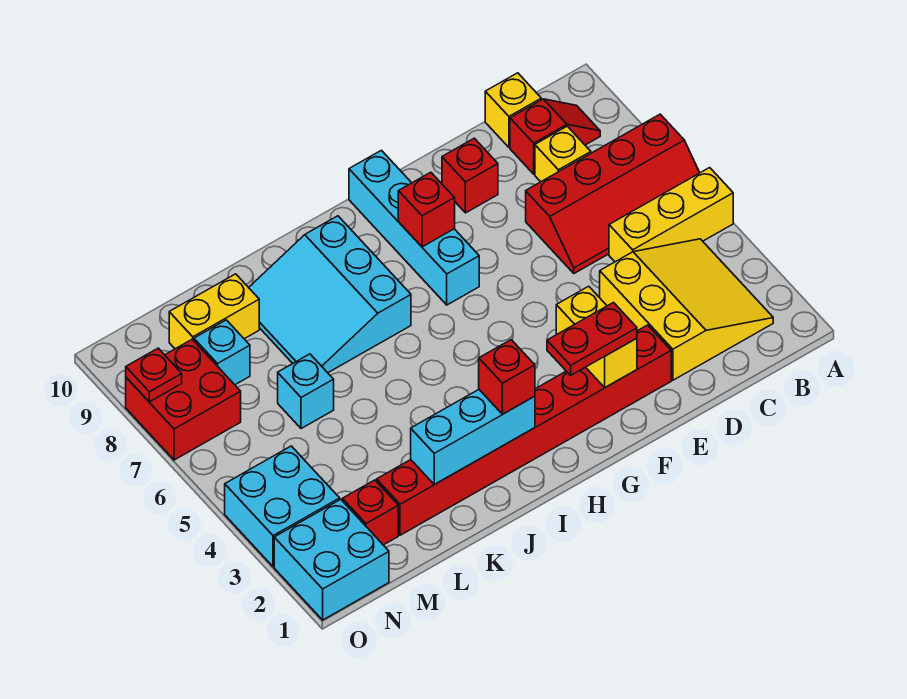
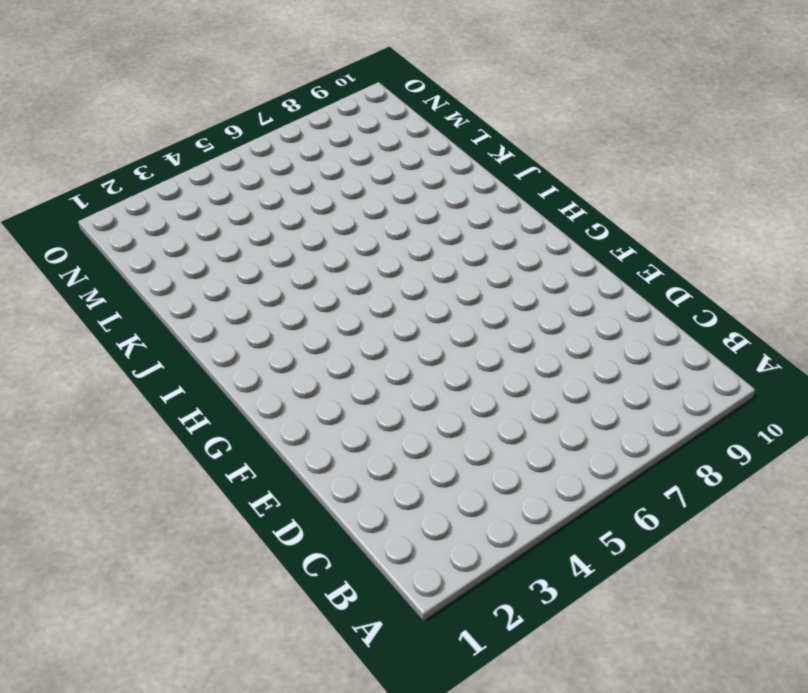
none -> yellow 1x3 brick [609,168,733,262]
none -> red 2x4 slope [526,114,700,273]
none -> yellow 3x3 slope [600,239,773,380]

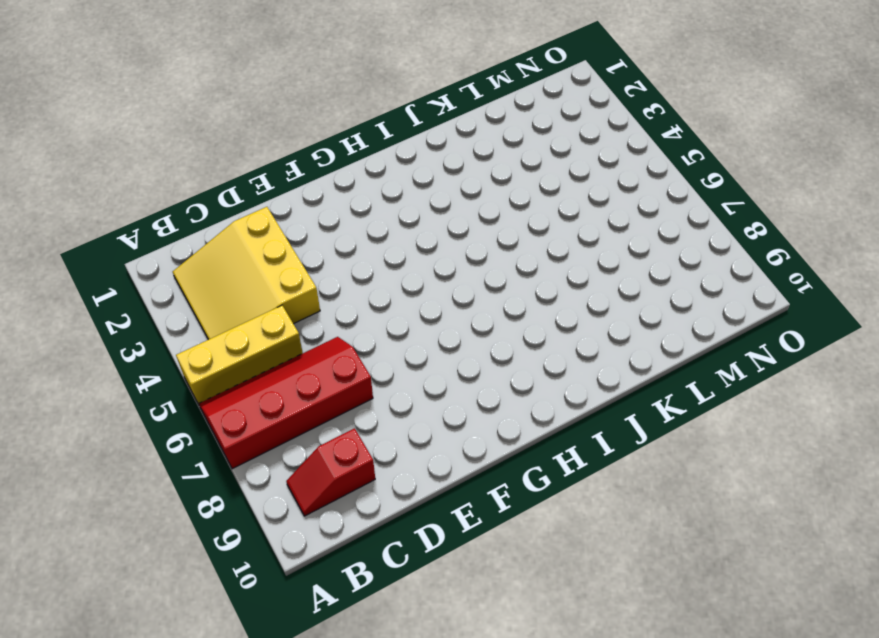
none -> yellow 1x1 brick [535,126,591,182]
none -> yellow 1x1 brick [485,73,541,147]
none -> red 1x8 brick [377,325,671,535]

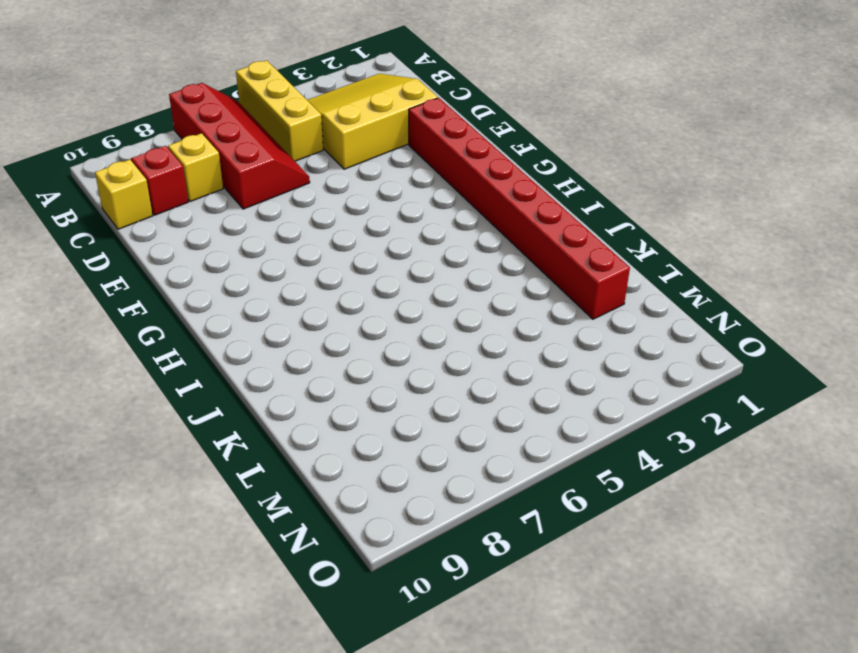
none -> red 1x1 brick [442,138,498,213]
none -> cyan 1x4 brick [349,150,479,305]
none -> cyan 3x3 slope [249,216,411,373]

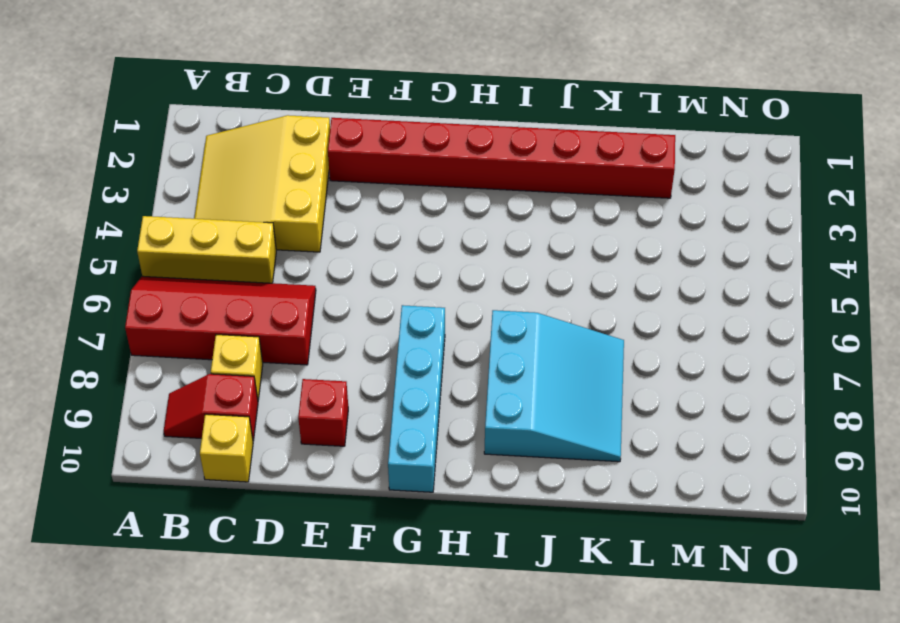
none -> cyan 1x1 brick [278,354,334,429]
none -> yellow 1x2 brick [169,274,259,349]
none -> red 1x1 brick [342,480,398,545]

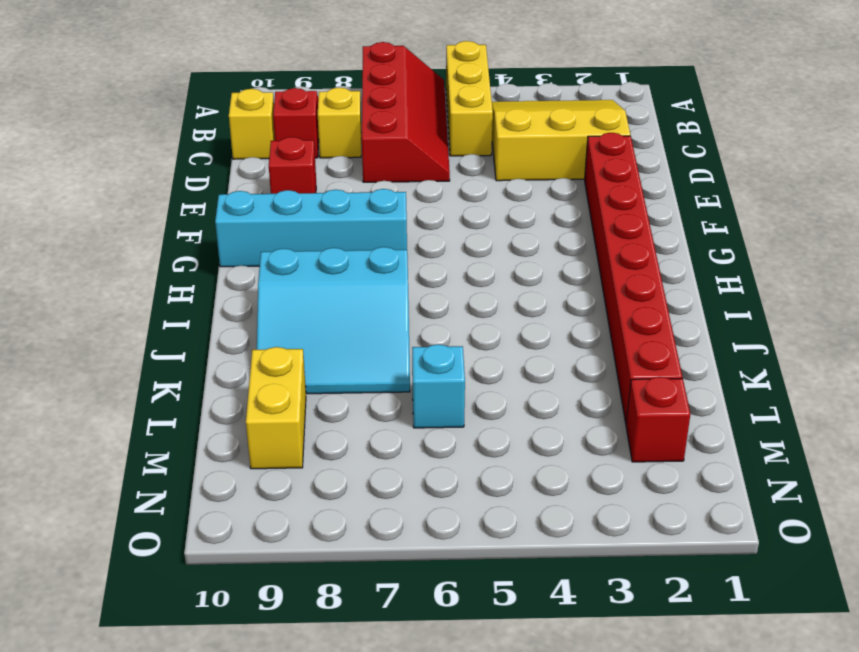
none -> cyan 1x1 brick [194,320,250,385]
none -> cyan 2x2 brick [274,499,389,620]
none -> cyan 2x2 brick [225,446,340,567]

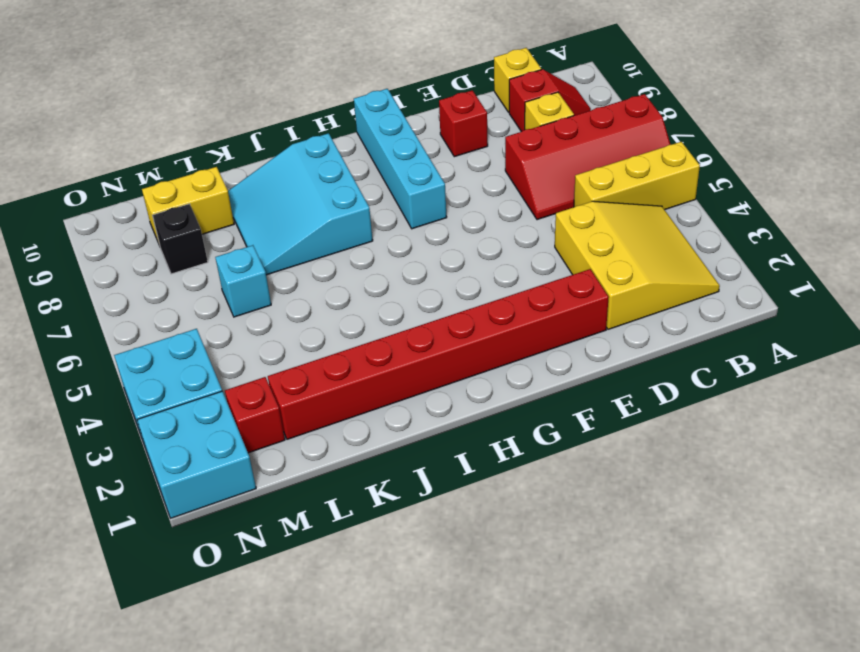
black 1x1 brick [152,204,208,274] -> cyan 1x1 brick [194,320,250,385]
none -> red 2x2 brick [126,339,241,460]
none -> yellow 1x2 brick [556,286,637,387]
none -> red 1x1 brick [398,172,455,247]

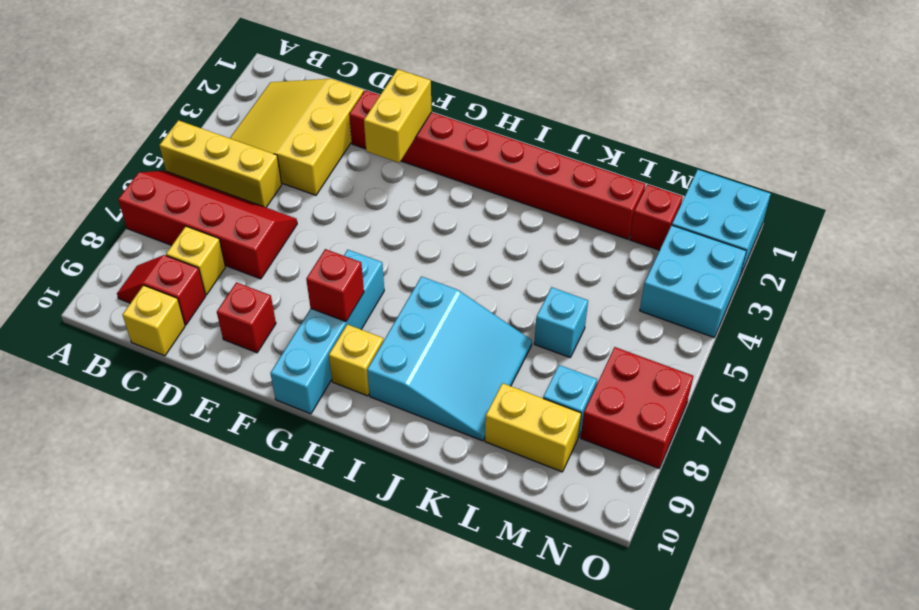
yellow 1x1 brick [329,324,383,396] -> none
none -> cyan 1x3 brick [411,390,535,485]
none -> red 1x1 plate [126,348,182,402]
none -> red 1x2 plate [547,303,637,375]

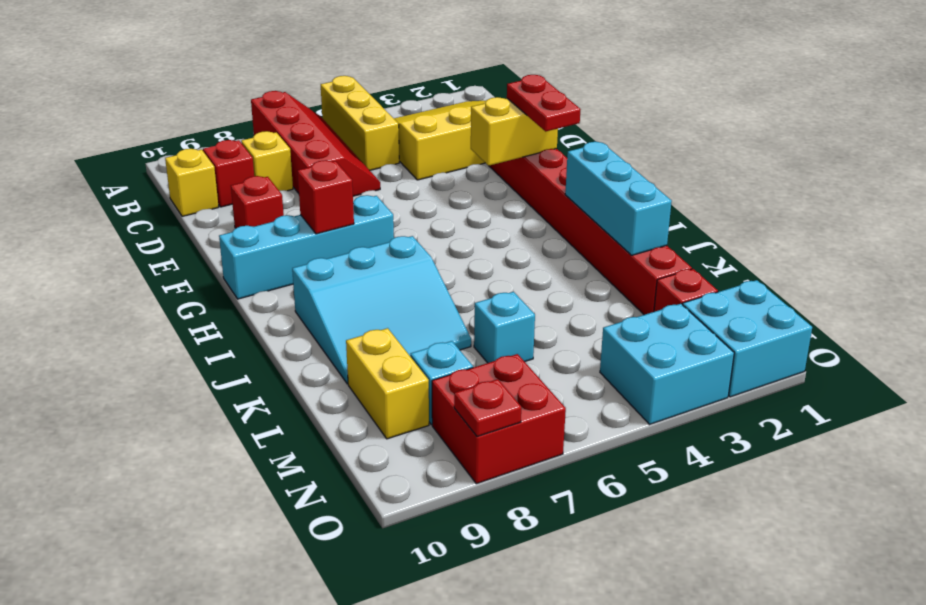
none -> red 1x1 brick [479,340,535,414]

